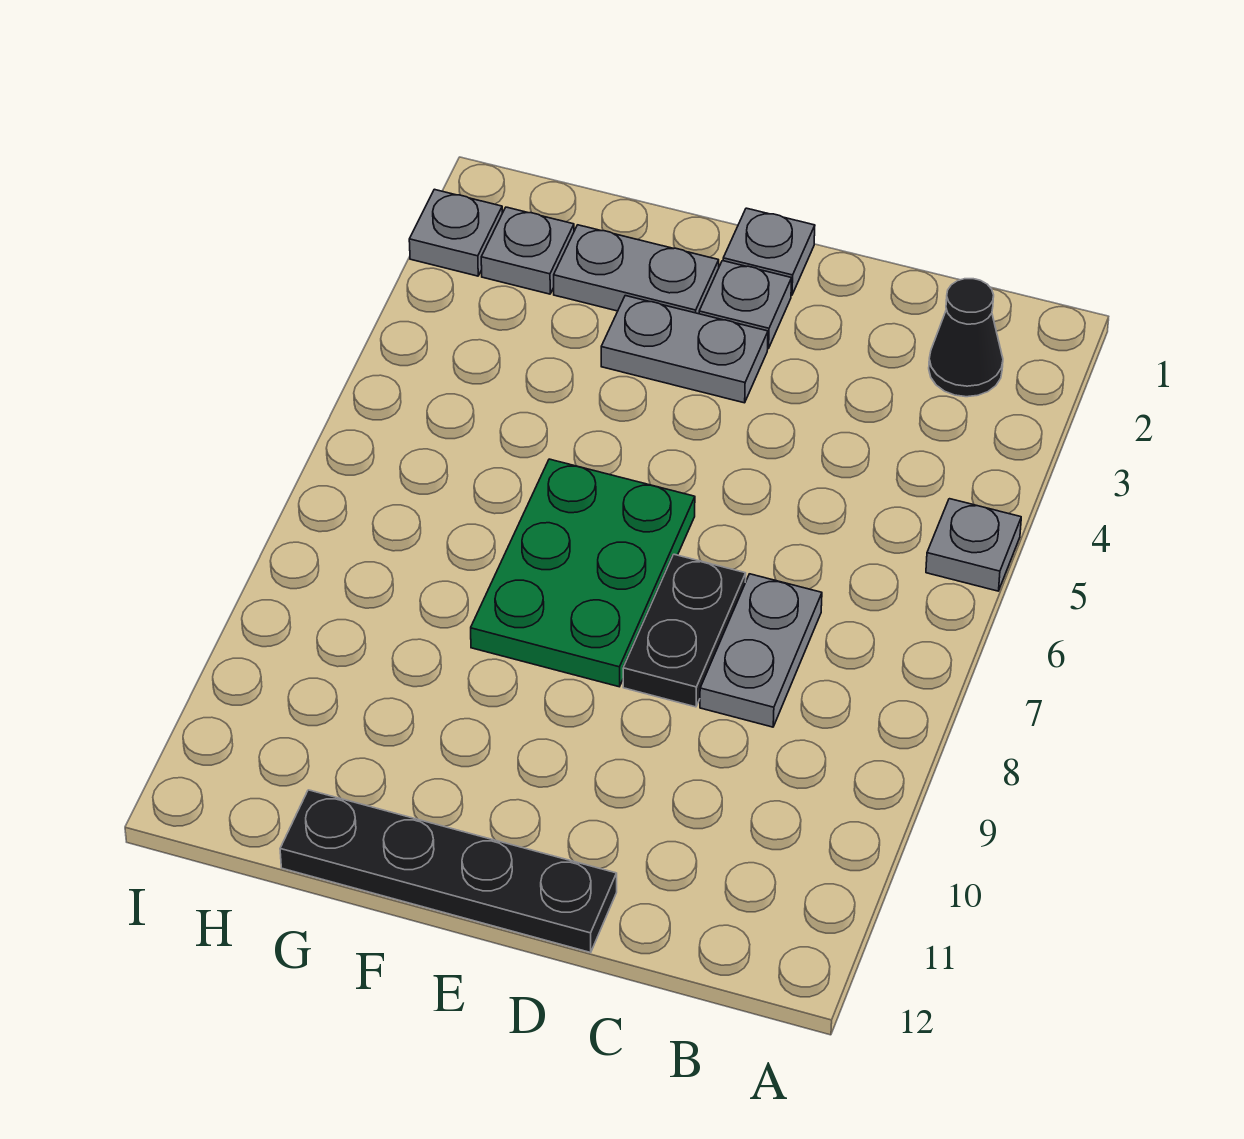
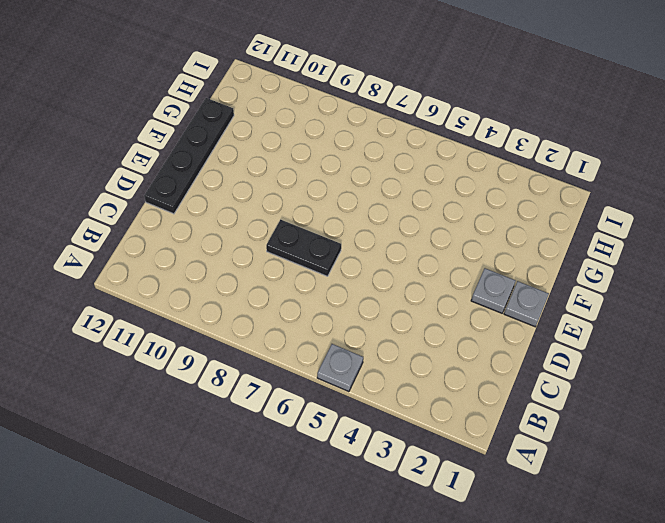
none -> black 1x1 cone [929,279,1003,397]
none -> grey 1x2 plate [700,574,822,727]
none -> grey 1x2 plate [601,296,768,403]

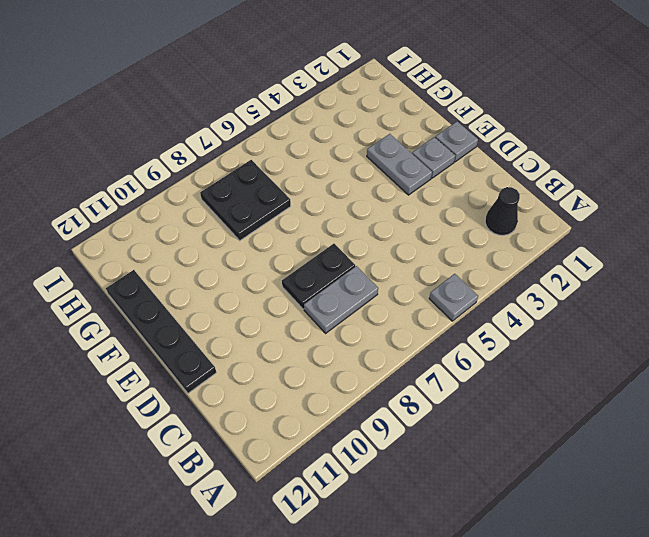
black 2x2 plate [200,160,291,241] -> none
none -> green 2x3 plate [471,459,695,687]
none -> grey 1x2 plate [554,225,719,314]
none -> grey 1x1 plate [481,207,574,294]

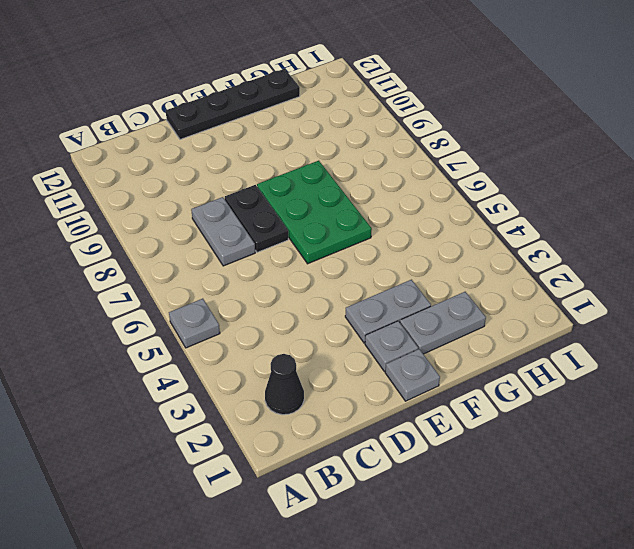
none -> grey 1x1 plate [481,207,574,294]
none -> grey 1x1 plate [409,189,502,276]

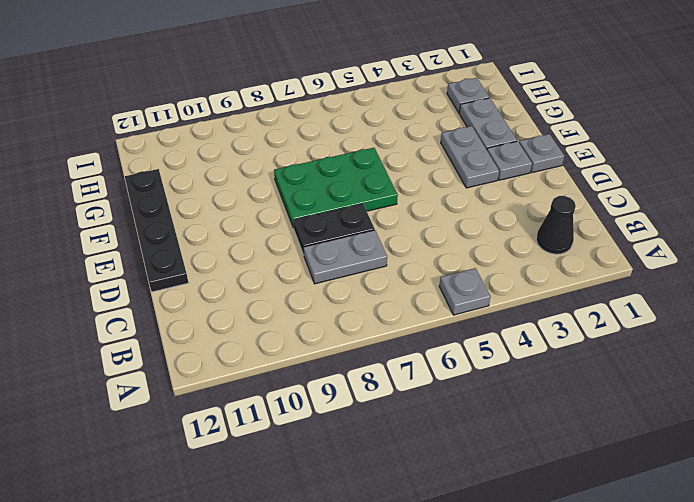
none -> grey 1x1 plate [409,189,502,276]

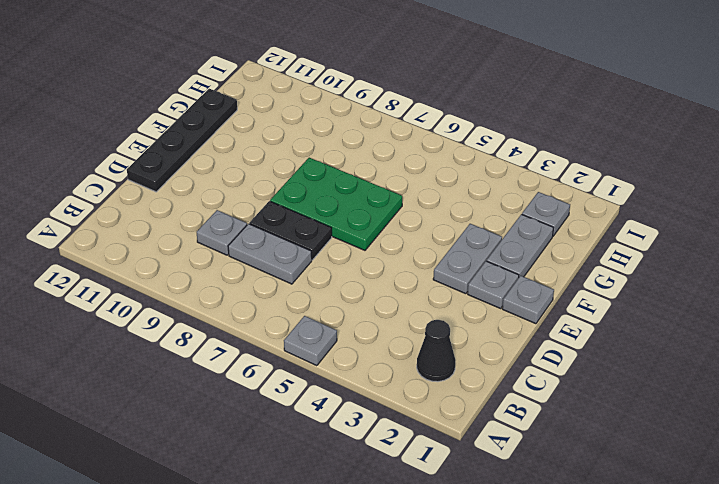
grey 1x1 plate [197,210,247,255] -> grey 1x1 plate moved to [409,189,502,276]

